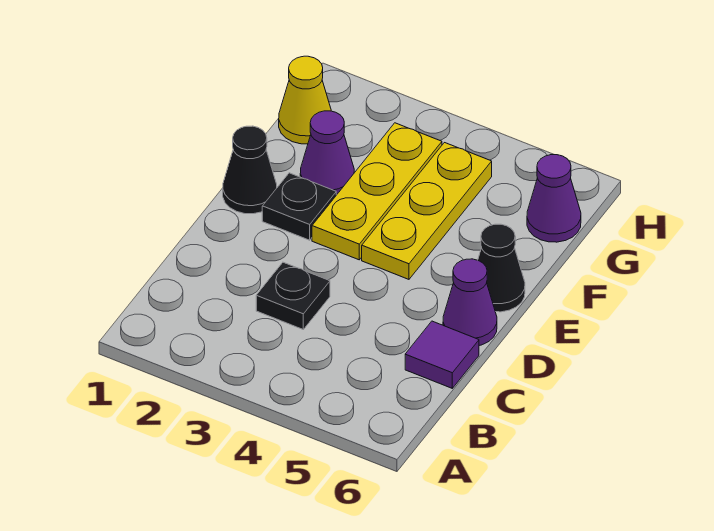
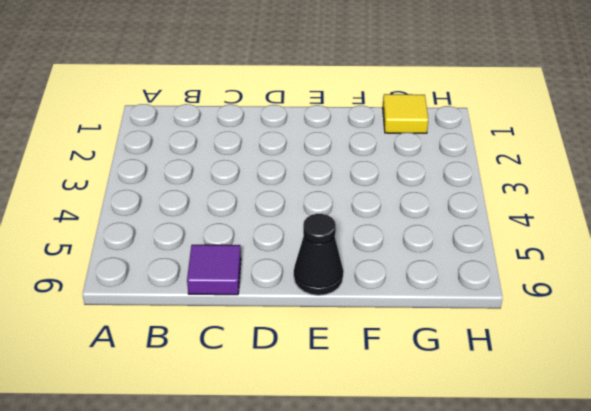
yellow 1x1 tile [383,94,428,133] -> yellow 1x1 cone [279,56,331,144]
none -> black 1x1 plate [256,262,330,329]
none -> purple 1x1 cone [443,259,497,346]

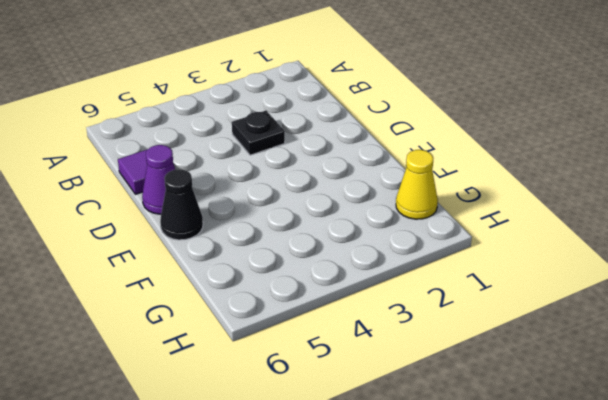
none -> black 1x1 cone [223,126,277,214]
none -> black 1x1 plate [262,173,336,240]

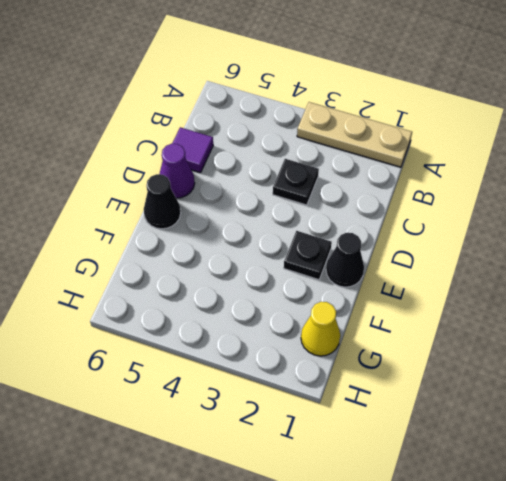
tan 1x3 plate [297,102,412,167] -> none
none -> yellow 1x3 plate [312,123,442,260]
none -> yellow 1x3 plate [362,143,492,279]

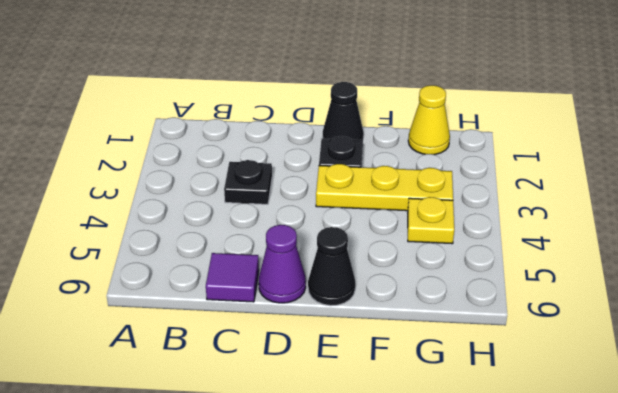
yellow 1x1 plate [408,197,454,244] -> yellow 1x3 plate [362,143,492,279]
none -> purple 1x1 cone [300,111,354,195]
none -> purple 1x1 cone [527,155,581,242]

